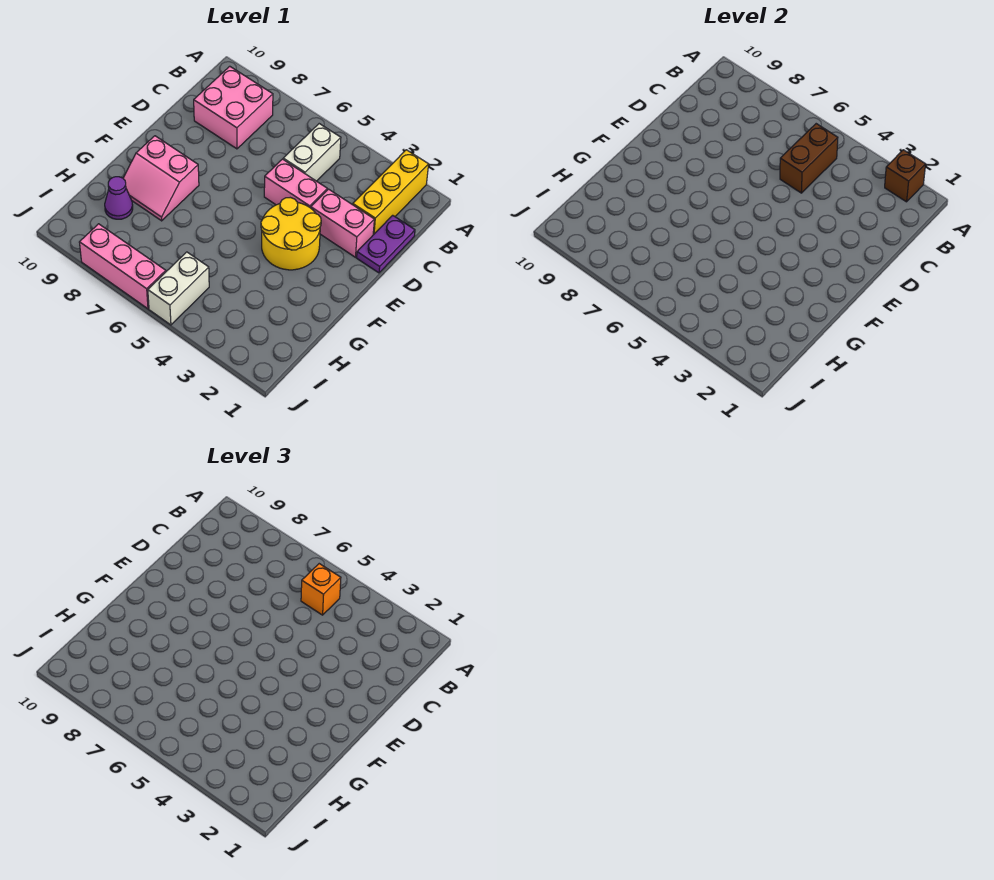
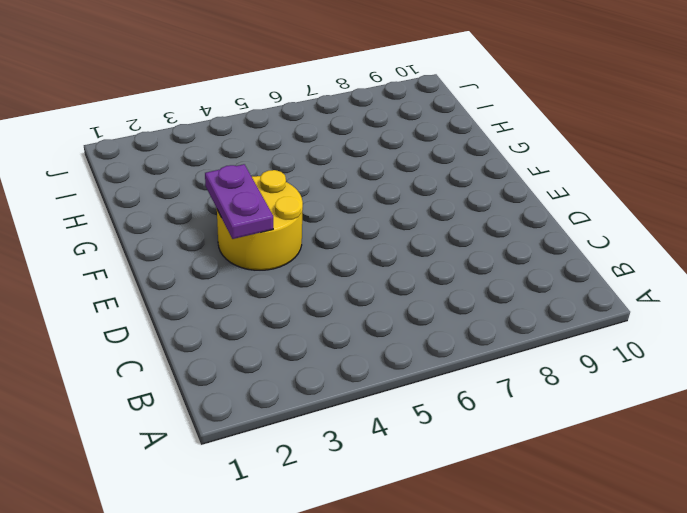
purple 1x2 plate [205,164,273,239] -> purple 1x2 plate moved to [357,215,415,273]
none -> yellow 1x3 brick [353,150,429,235]
none -> white 1x2 brick [283,124,341,181]
none -> pink 2x2 brick [194,66,273,149]

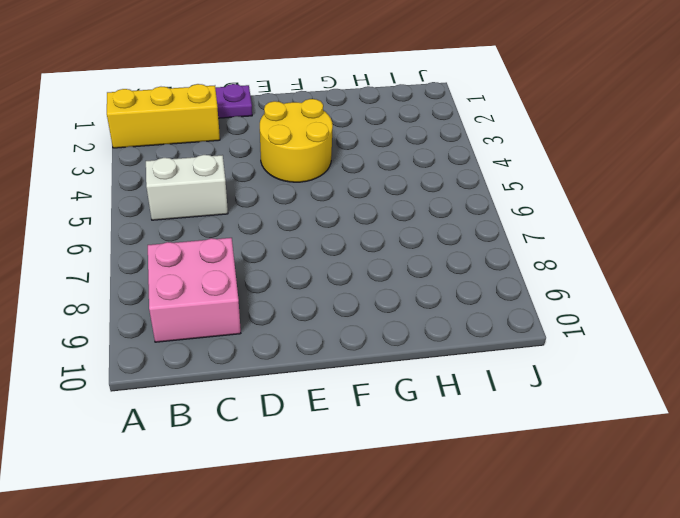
none -> pink 1x2 brick [311,189,374,257]
none -> pink 1x2 brick [264,159,327,208]
none -> pink 2x2 slope [123,136,199,221]

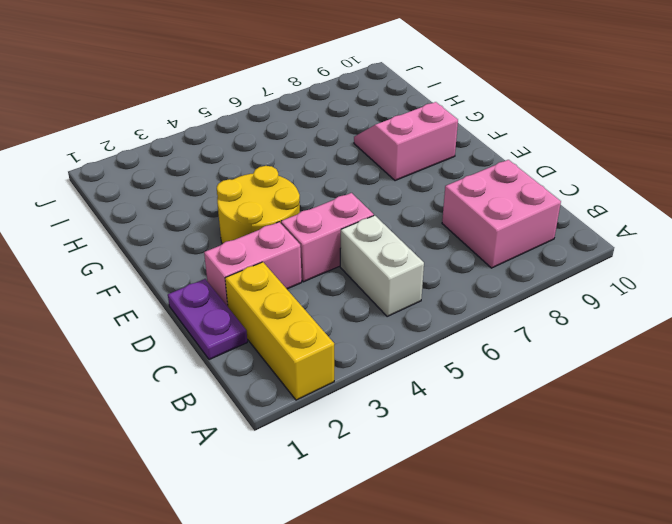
none -> purple 1x1 cone [105,177,133,219]
none -> white 1x2 brick [148,252,209,325]
none -> pink 1x3 brick [79,224,166,309]

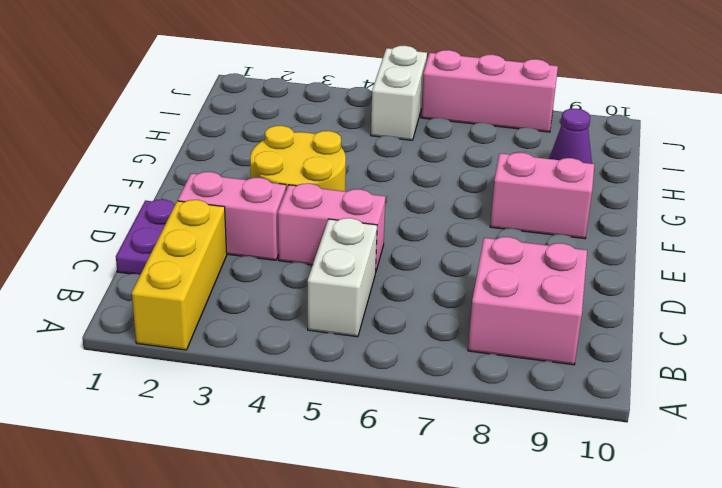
none -> brown 1x1 brick [885,150,926,202]
none -> brown 1x2 brick [780,124,838,193]
none -> orange 1x1 brick [301,564,341,615]

